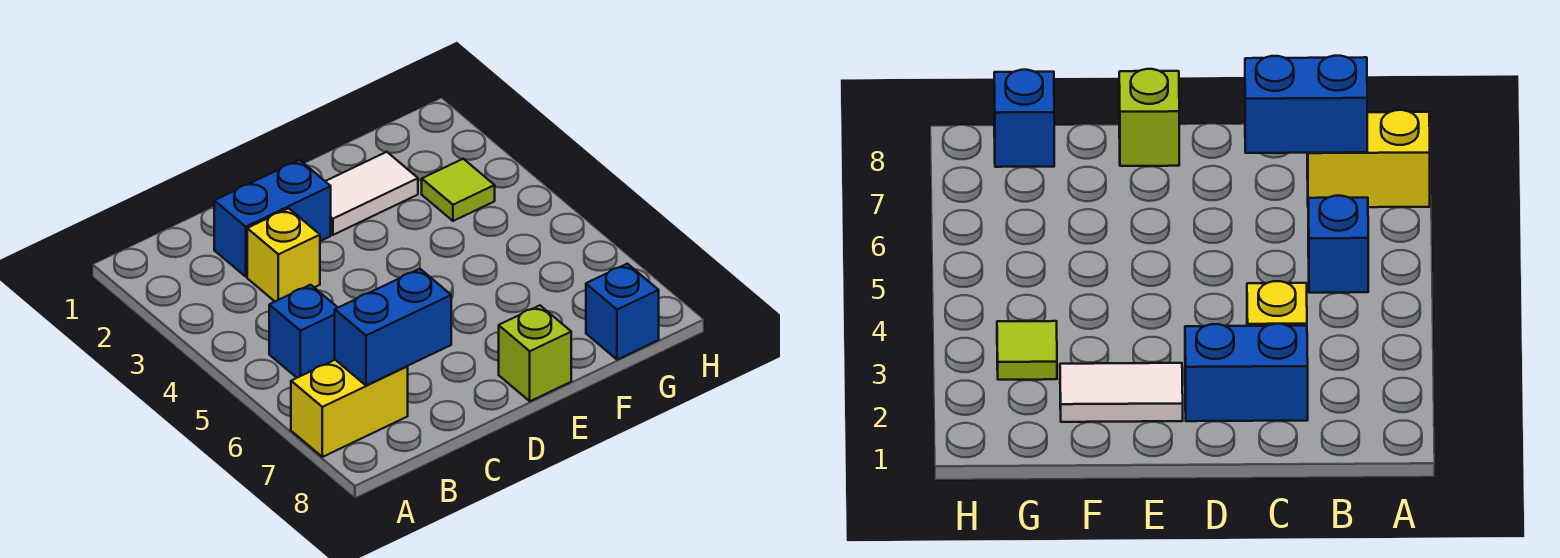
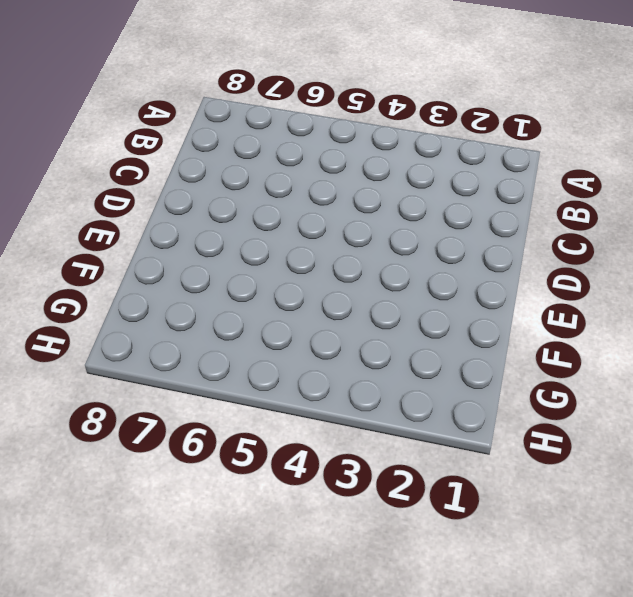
none -> yellow 1x2 brick [291,360,408,457]
none -> blue 1x1 brick [269,285,338,378]

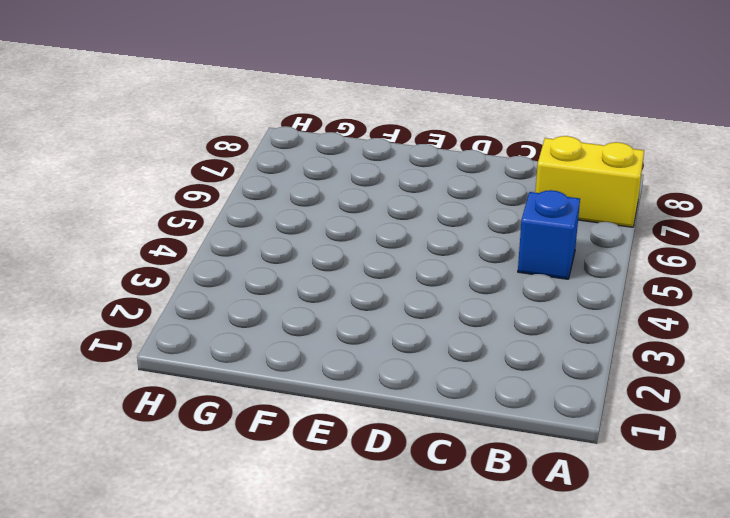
none -> blue 1x2 brick [214,160,331,276]
none -> yellow 1x1 brick [247,208,320,301]

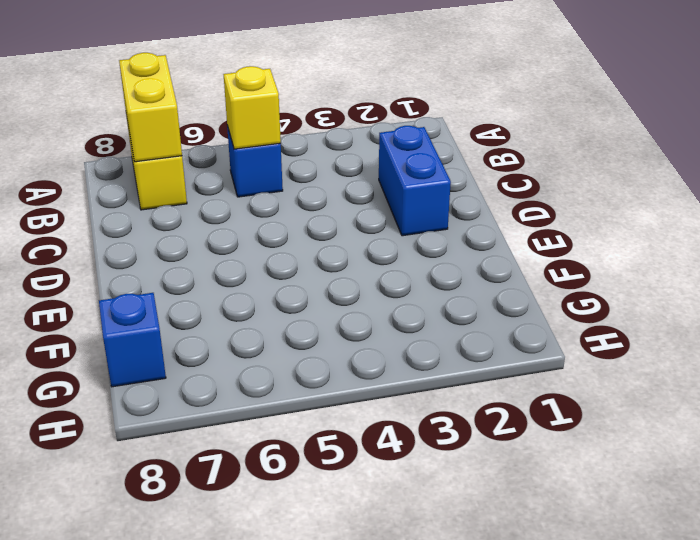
yellow 1x2 brick [119,53,182,162] -> blue 1x2 brick [335,269,451,386]
yellow 1x1 brick [224,66,281,149] -> yellow 1x1 brick moved to [247,208,320,301]
none -> white 1x2 tile [325,152,418,235]
none -> lime 1x1 brick [499,305,571,401]

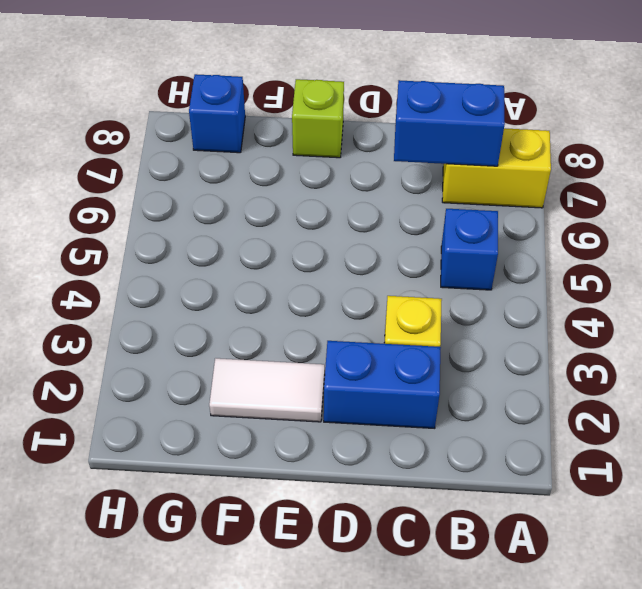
none -> lime 1x1 tile [422,159,495,221]

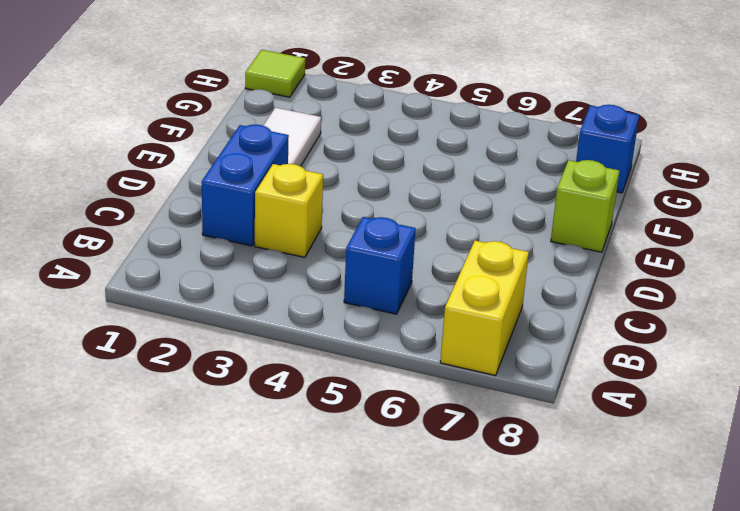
lime 1x1 tile [245,50,305,97] -> lime 1x1 tile moved to [422,159,495,221]
none -> blue 1x2 brick [335,269,451,386]

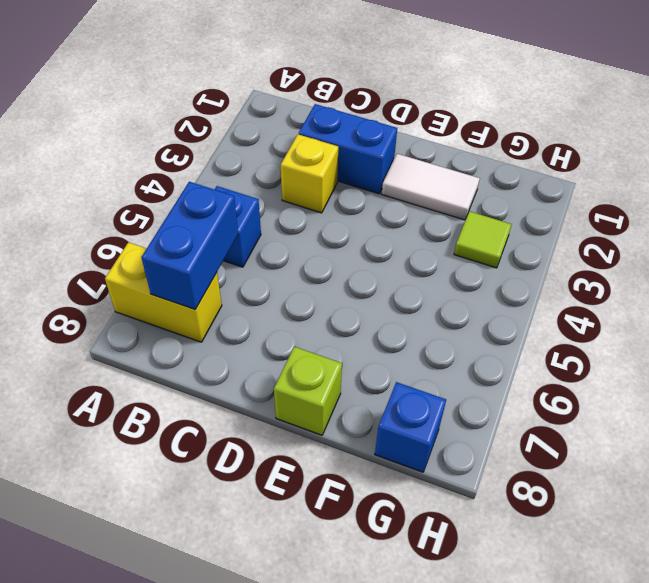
blue 1x2 brick [141,182,238,309] -> blue 1x2 brick turned to [335,269,451,386]

